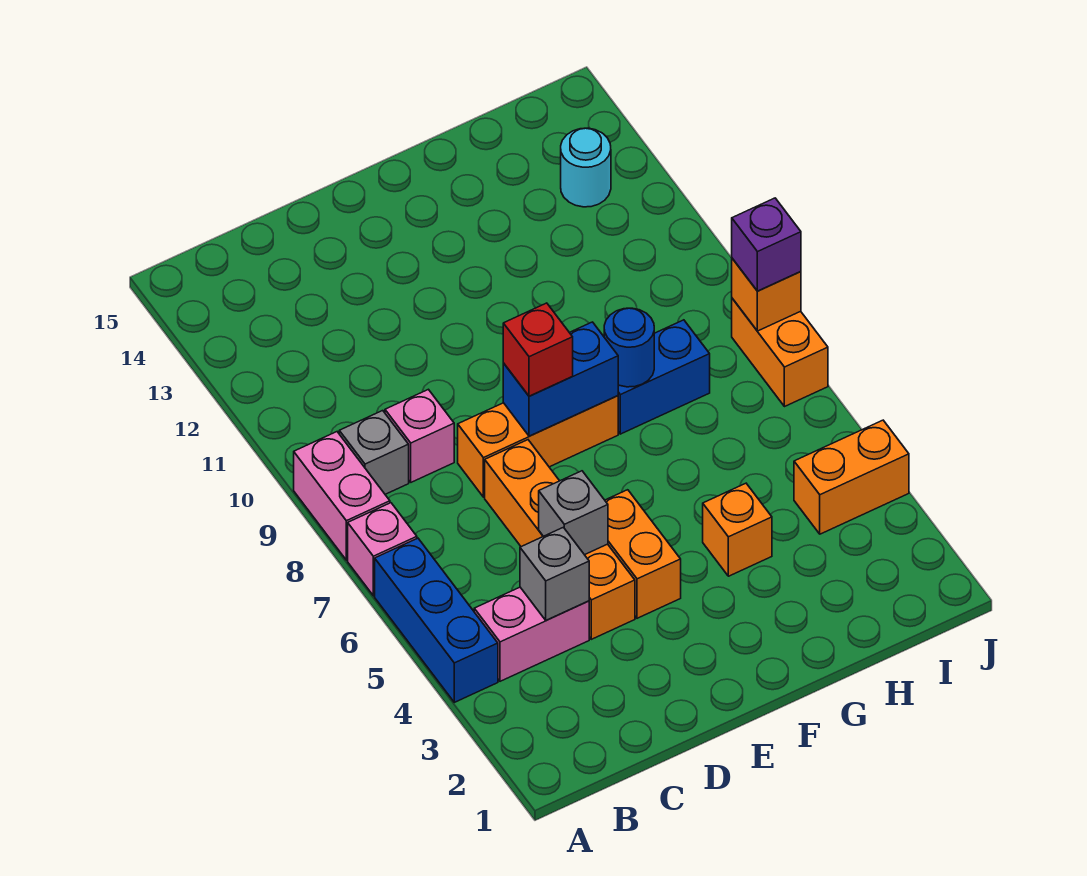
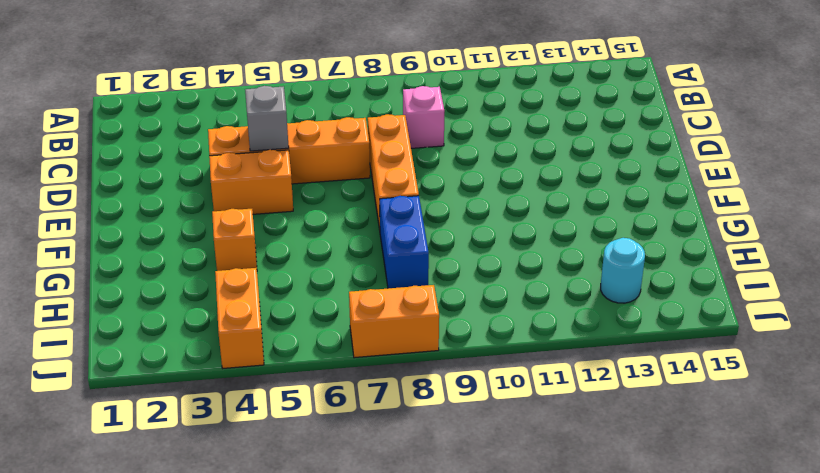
none -> blue 1x3 brick [375,538,498,702]
none -> pink 1x1 brick [348,503,417,596]
none -> pink 1x2 brick [294,432,390,560]

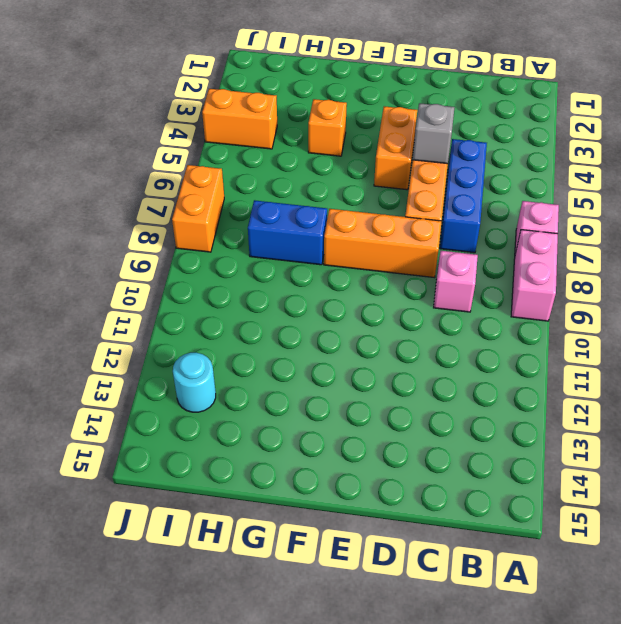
blue 1x3 brick [440,139,487,253] -> blue 1x3 brick moved to [375,538,498,702]
none -> pink 1x2 brick [474,587,589,681]
none -> grey 1x1 brick [339,411,409,494]
none -> grey 1x1 brick [520,527,589,620]

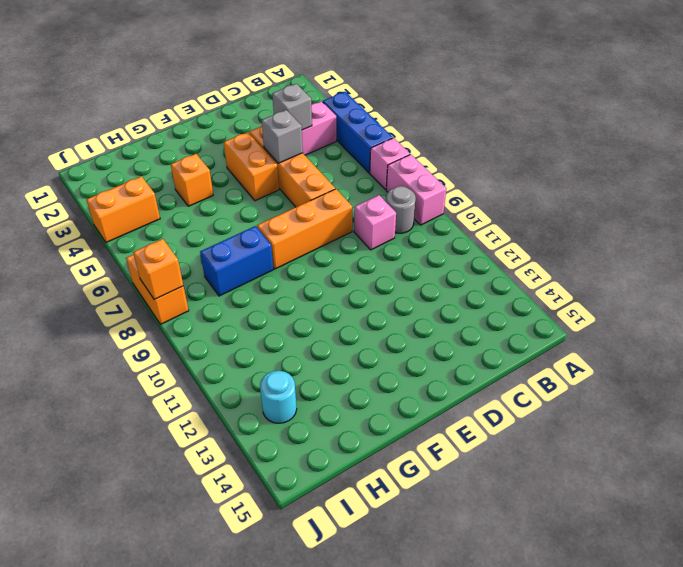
grey 1x1 round brick [386,186,416,233] -> grey 1x1 brick [339,411,409,494]
none -> blue 1x2 brick [503,322,618,436]
none -> blue 1x1 round brick [604,308,654,387]
none -> red 1x1 brick [503,303,573,396]

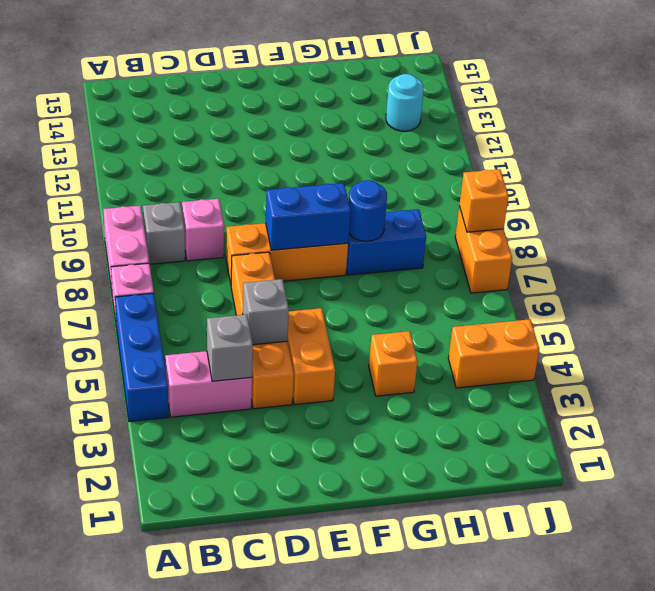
none -> red 1x1 brick [503,303,573,396]
none -> purple 1x1 brick [732,198,801,291]

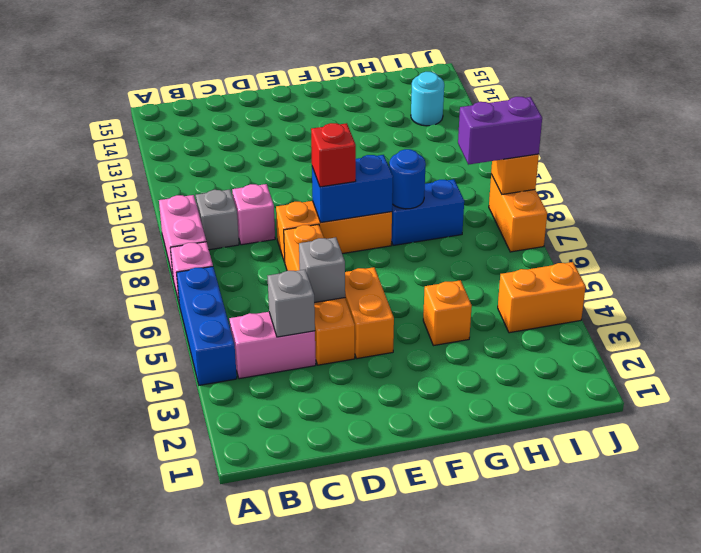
purple 1x2 brick [458,97,542,165] -> purple 1x1 brick [732,198,801,291]

